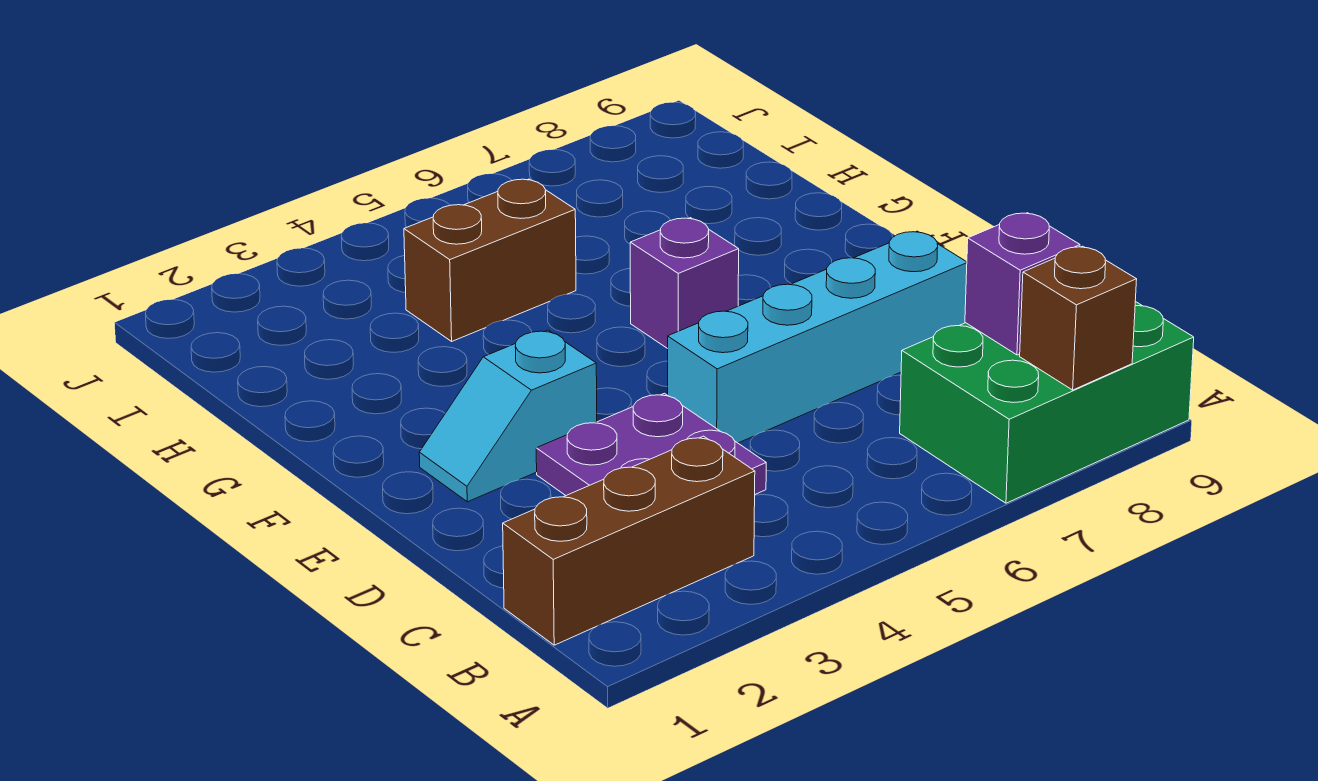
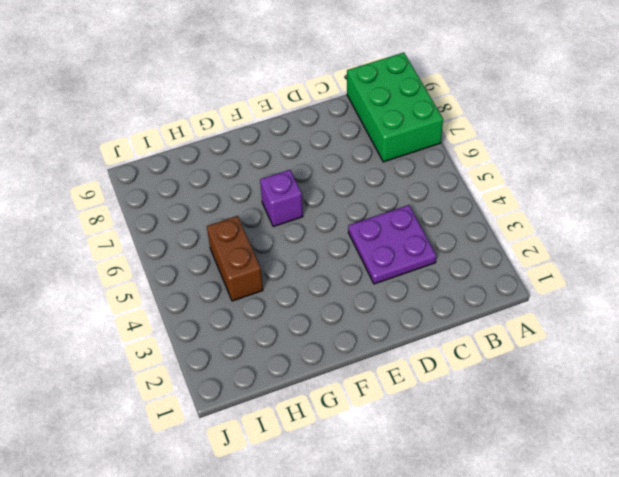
none -> brown 1x3 brick [503,436,755,645]
none -> cyan 1x4 brick [668,231,967,443]

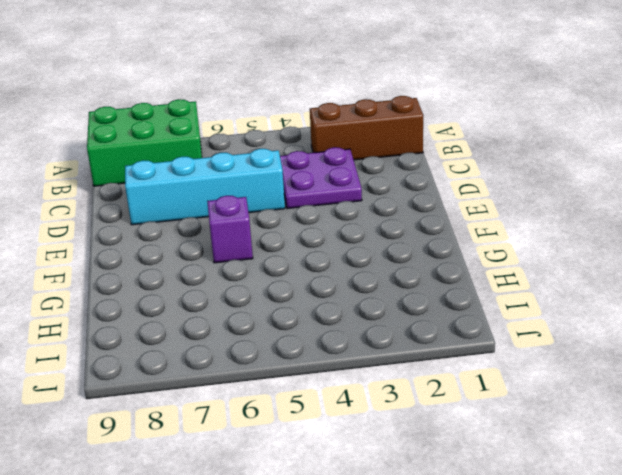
none -> cyan 1x2 slope [419,330,597,502]
none -> brown 1x2 brick [404,179,576,341]

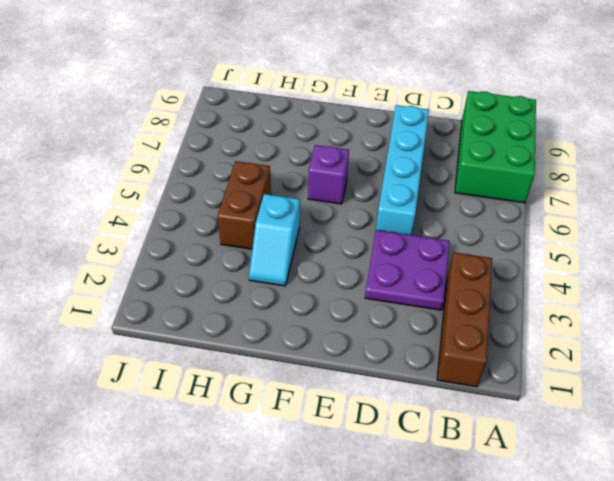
cyan 1x2 slope [249,194,300,286] -> cyan 1x2 slope moved to [419,330,597,502]
none -> brown 1x1 brick [1020,246,1137,390]
none -> purple 1x1 brick [965,213,1080,355]

